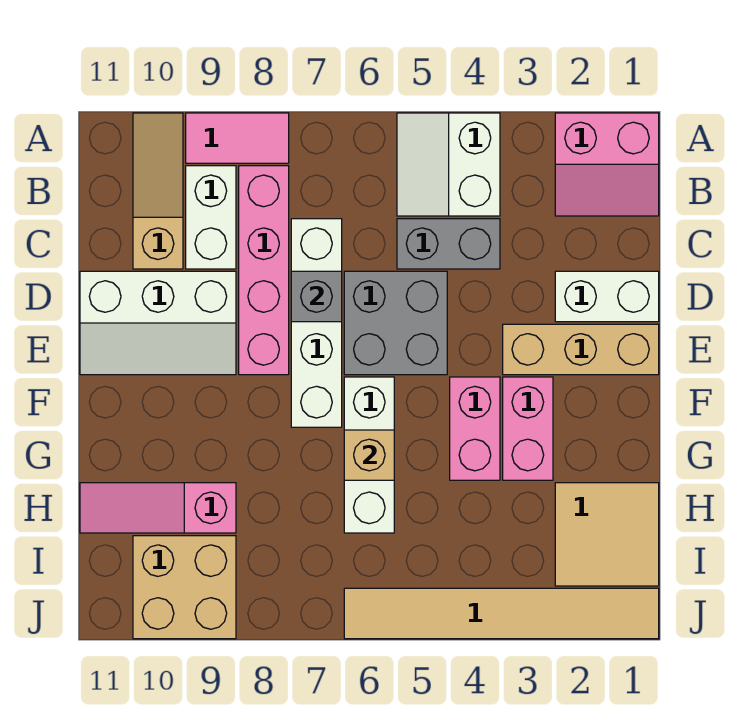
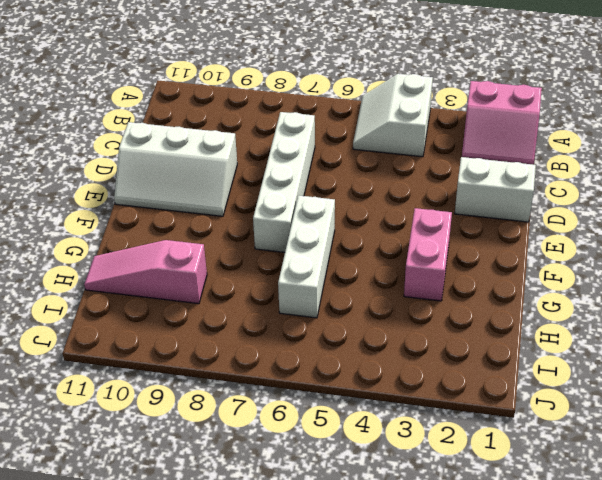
none -> pink 1x2 tile [186,113,289,163]
none -> tan 1x3 slope [133,113,183,269]
none -> pink 1x4 brick [239,166,289,375]

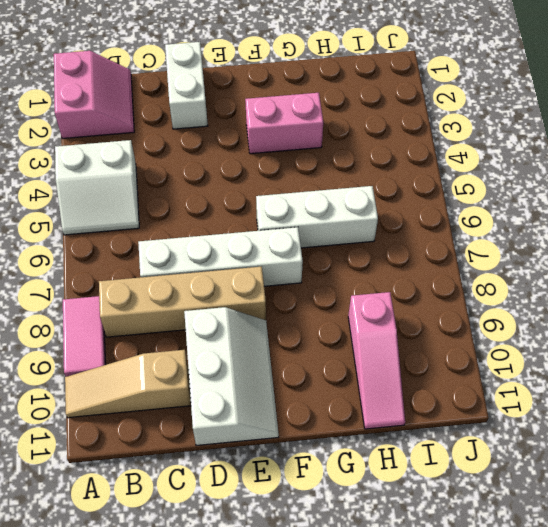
tan 1x4 brick [99,267,266,337] -> pink 1x4 brick [239,166,289,375]
none -> white 1x2 brick [186,166,236,269]
none -> grey 1x2 brick [397,219,500,269]
none -> grey 2x2 brick [344,271,447,375]

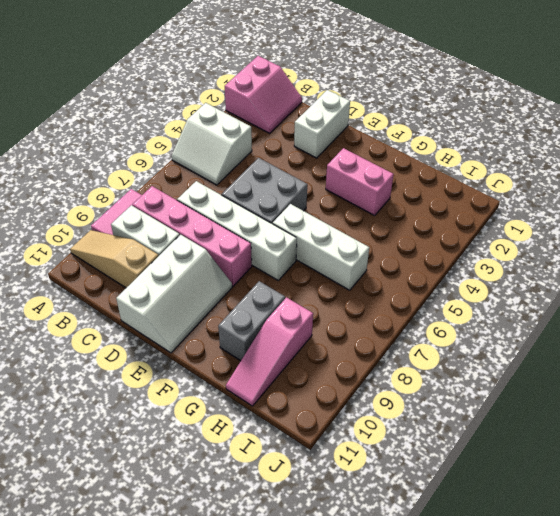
grey 1x2 brick [218,281,285,361] -> grey 1x2 brick moved to [397,219,500,269]
none -> tan 1x3 brick [503,324,659,375]
none -> pink 1x2 brick [450,377,500,480]
none -> tan 2x2 tile [555,483,659,586]

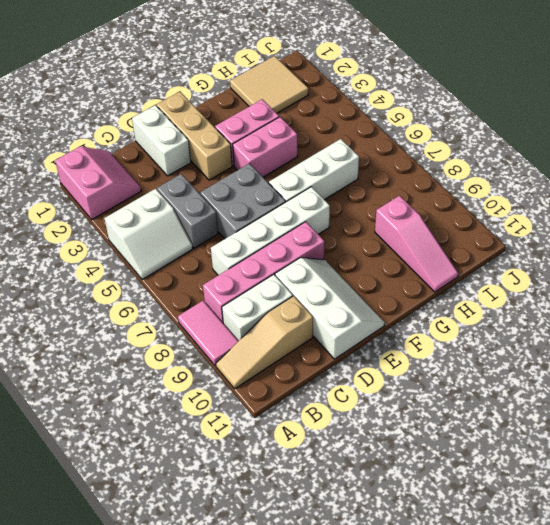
none -> tan 2x2 brick [133,536,236,639]
none -> tan 1x6 tile [344,588,659,639]
none -> grey 1x1 brick [291,271,342,322]

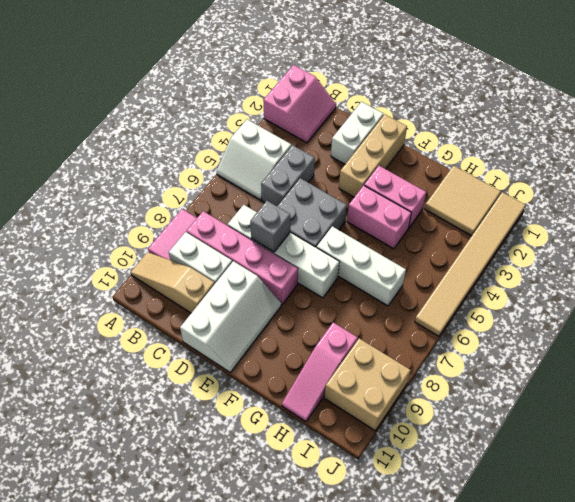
none -> tan 1x1 brick [344,430,394,480]

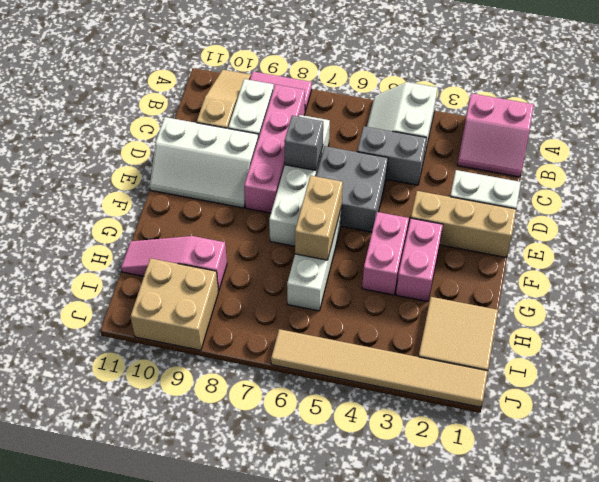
tan 1x2 brick [295,176,343,260] -> tan 1x1 brick [344,430,394,480]

